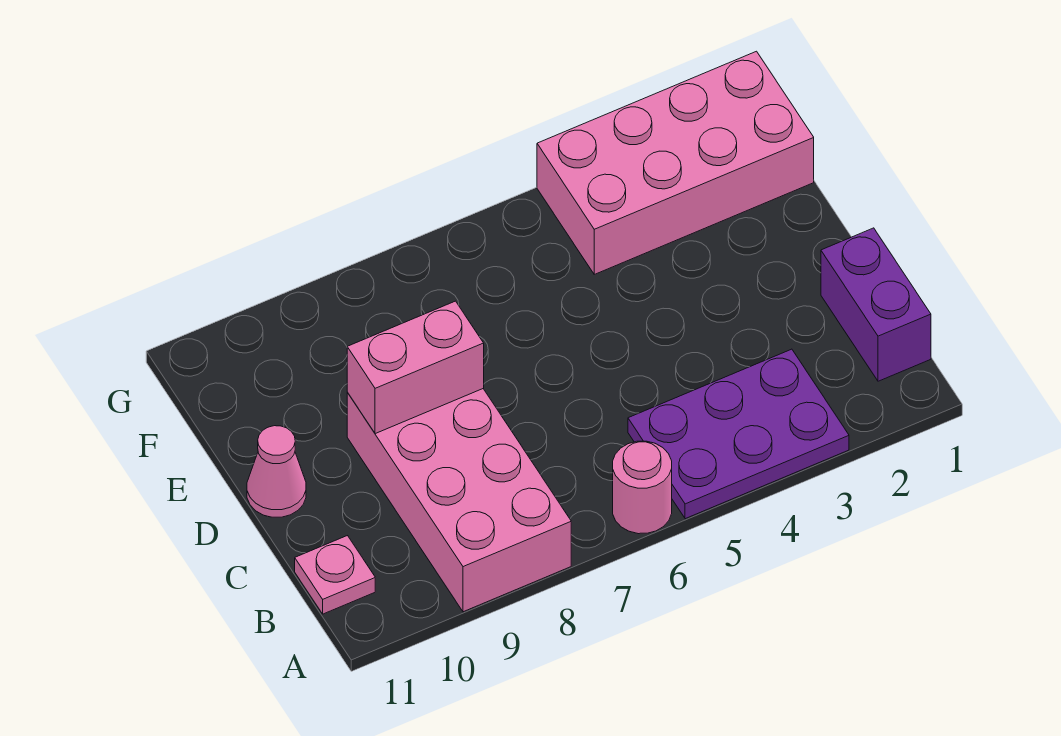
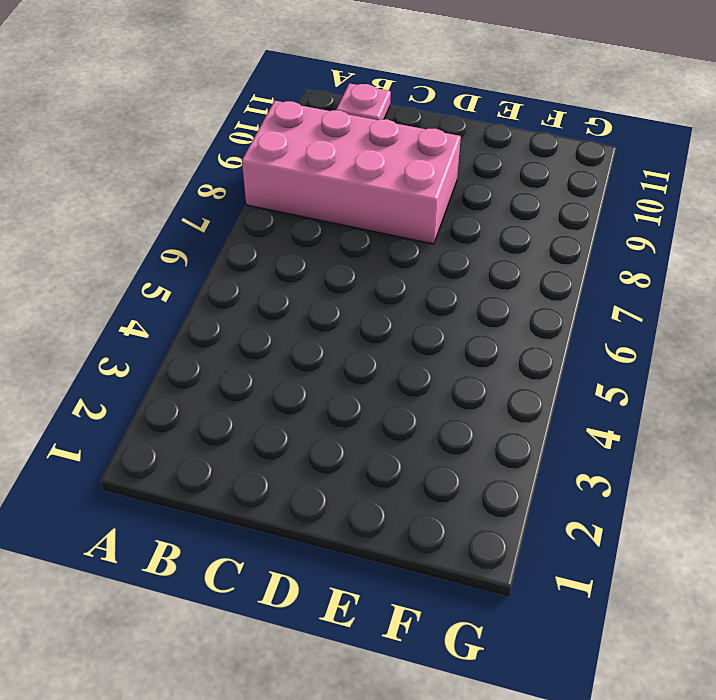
none -> purple 2x3 plate [628,349,849,519]
none -> pink 1x1 round brick [613,441,672,534]

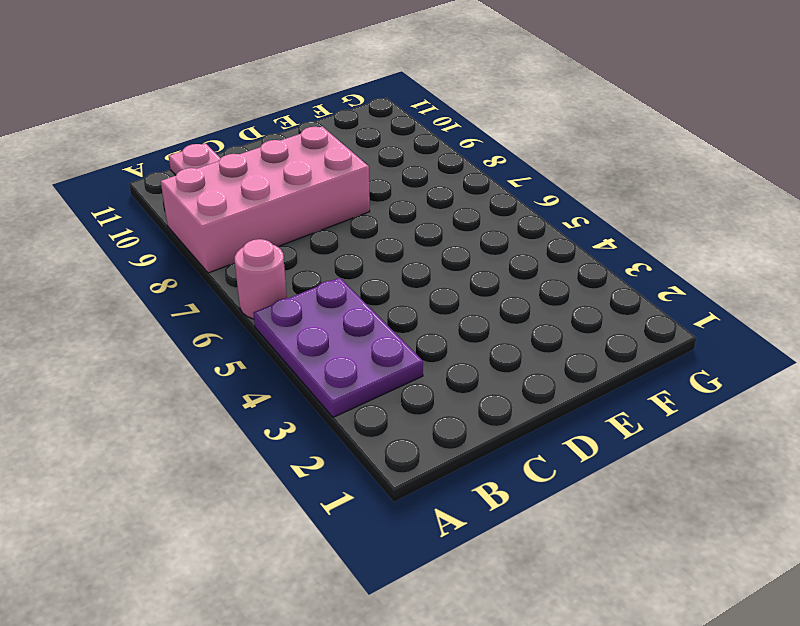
none -> purple 1x2 brick [821,228,931,381]
none -> pink 1x1 cone [247,426,306,517]

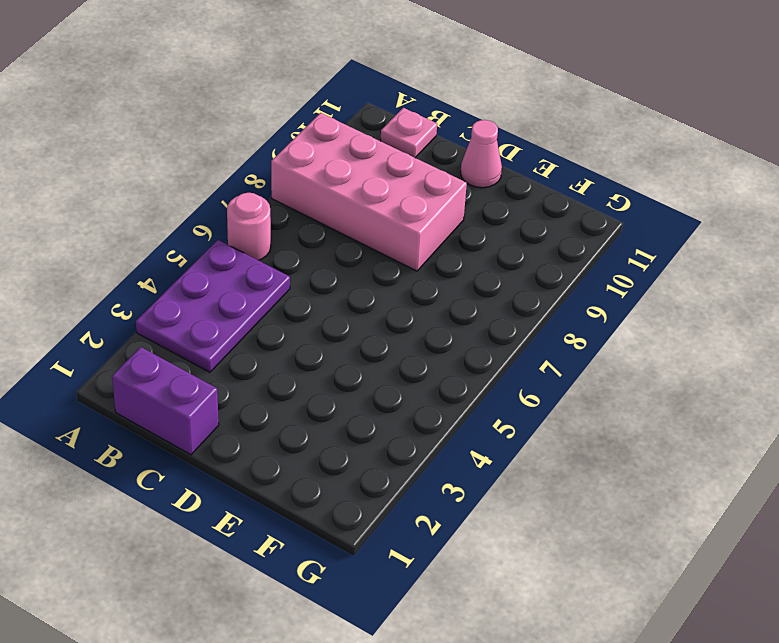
none -> pink 2x4 brick [537,51,814,274]
none -> pink 1x2 brick [347,301,484,434]

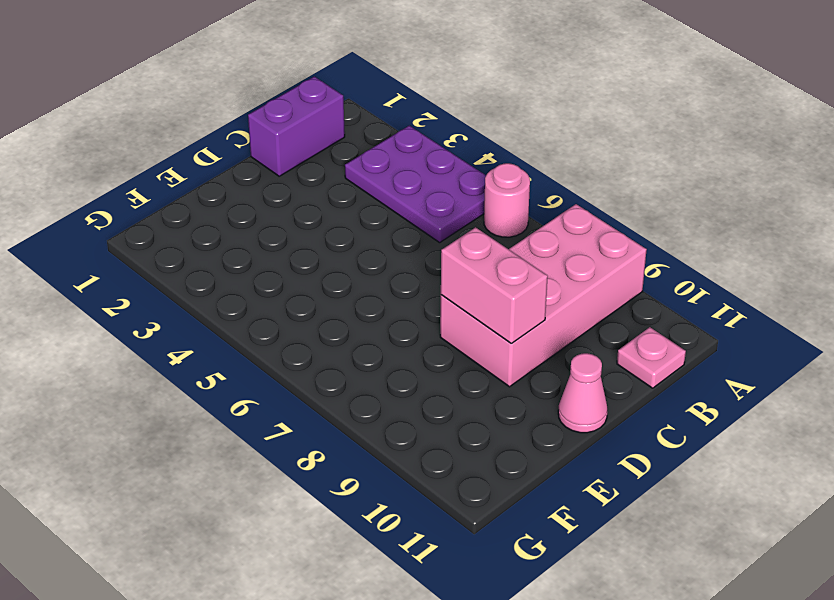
none -> pink 2x4 brick [537,51,814,274]

